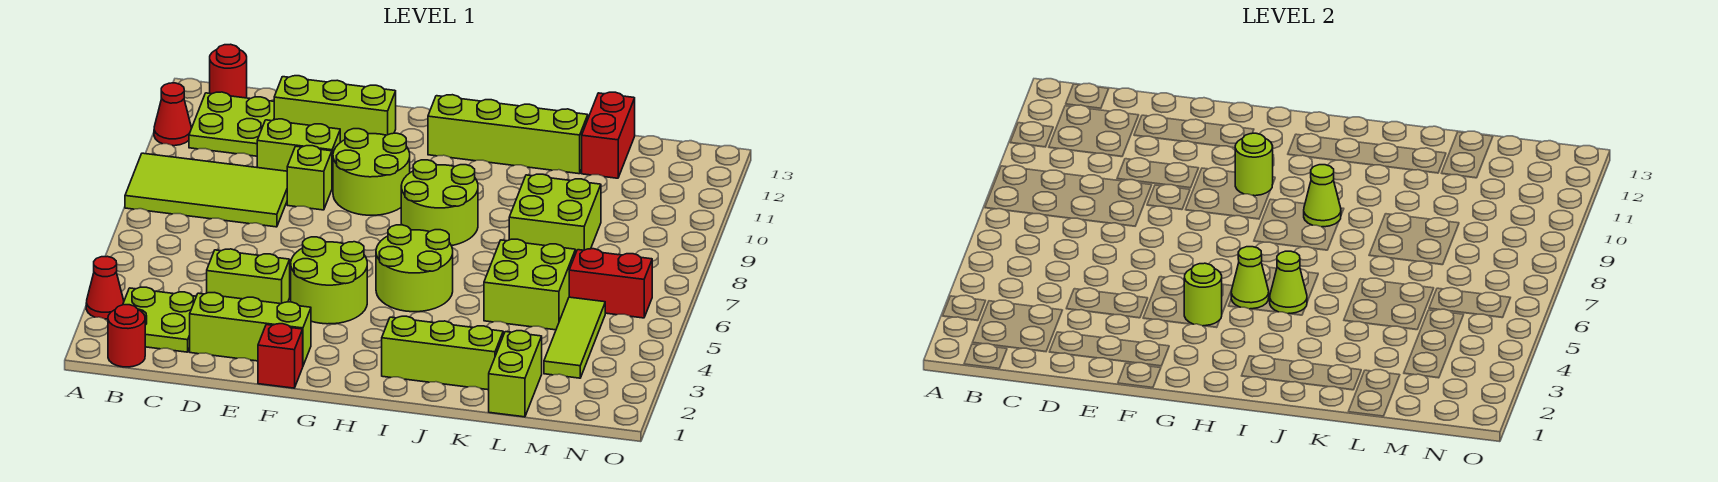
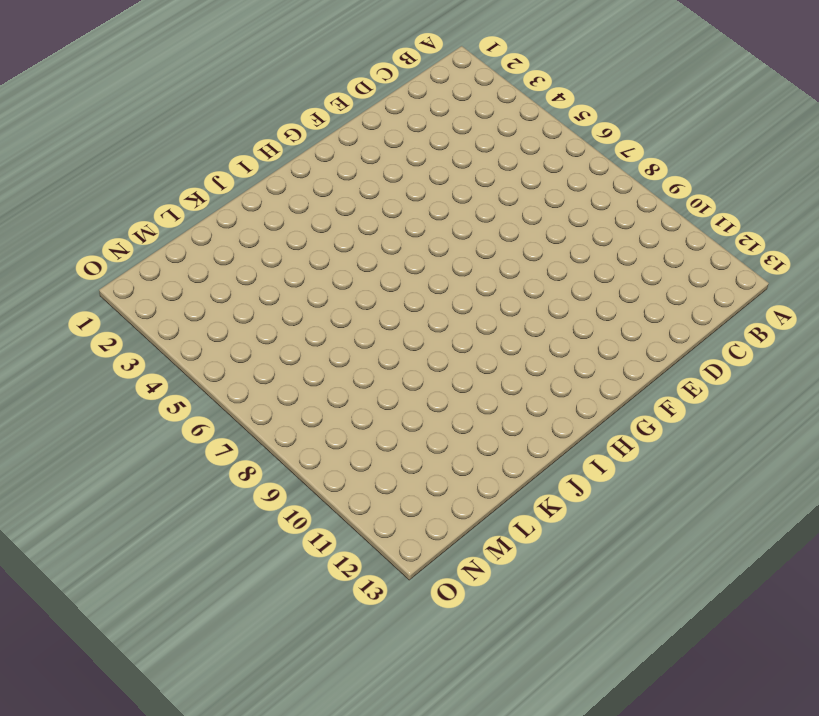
none -> red 1x1 cone [86,256,124,319]
none -> lime 2x4 tile [125,153,287,227]
none -> red 1x1 cone [154,83,191,146]
none -> red 1x1 round brick [108,305,145,367]

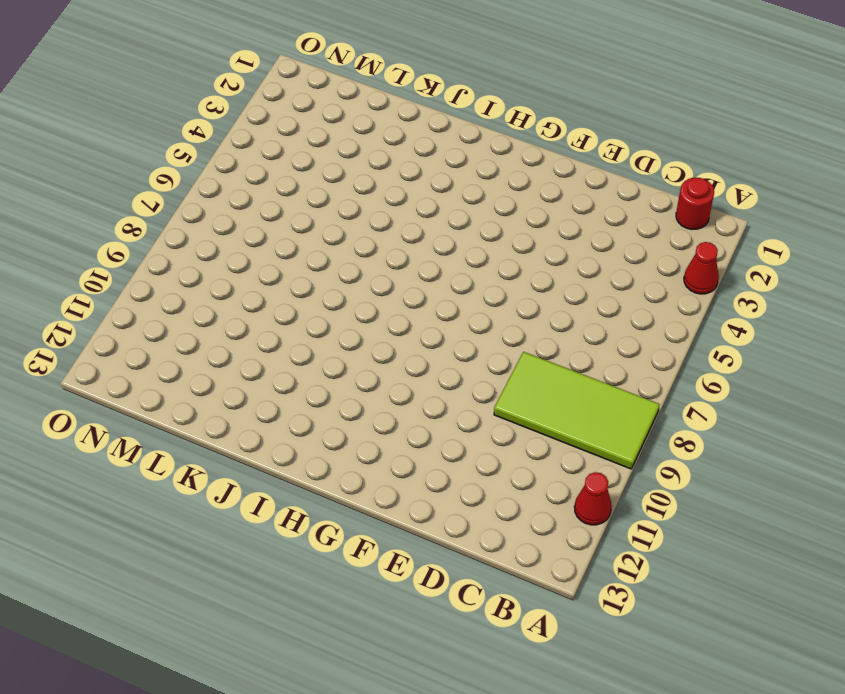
none -> lime 2x2 plate [123,287,196,352]
none -> lime 2x2 plate [189,92,274,156]
none -> red 1x1 round brick [210,44,247,98]
none -> lime 1x3 brick [190,293,311,365]

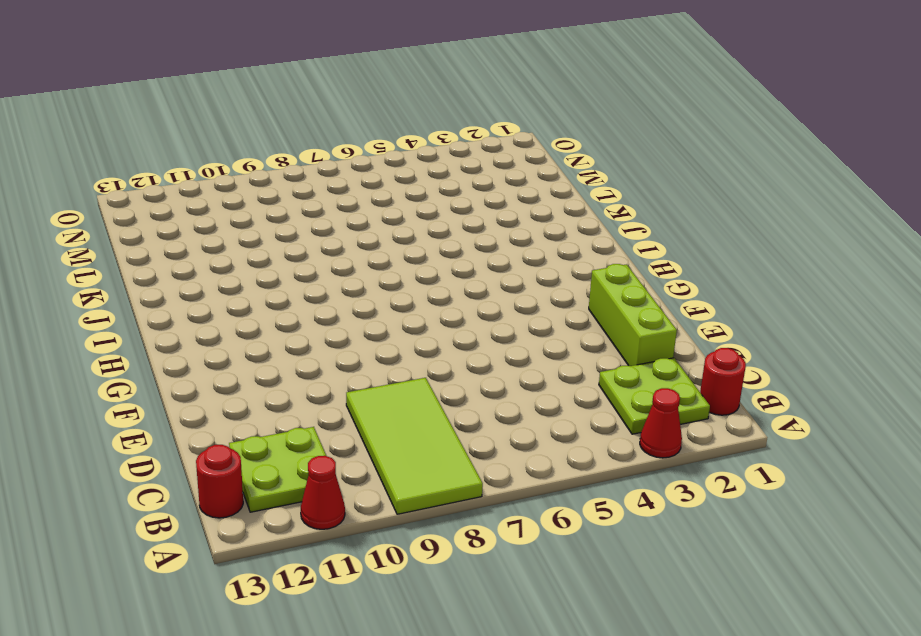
none -> lime 1x2 brick [207,249,290,304]
none -> lime 1x2 brick [257,119,340,188]
none -> lime 1x3 brick [274,76,396,142]
none -> lime 1x1 brick [287,146,332,210]

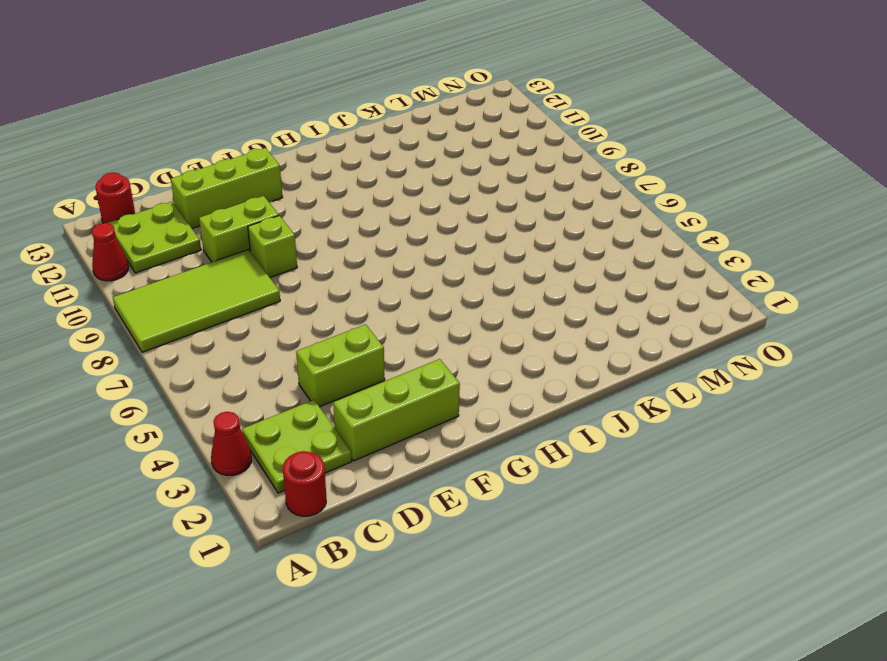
none -> red 1x1 brick [258,324,303,388]
none -> lime 2x2 round brick [291,237,367,324]
none -> lime 2x2 round brick [333,129,410,215]
none -> lime 2x2 round brick [376,225,453,312]

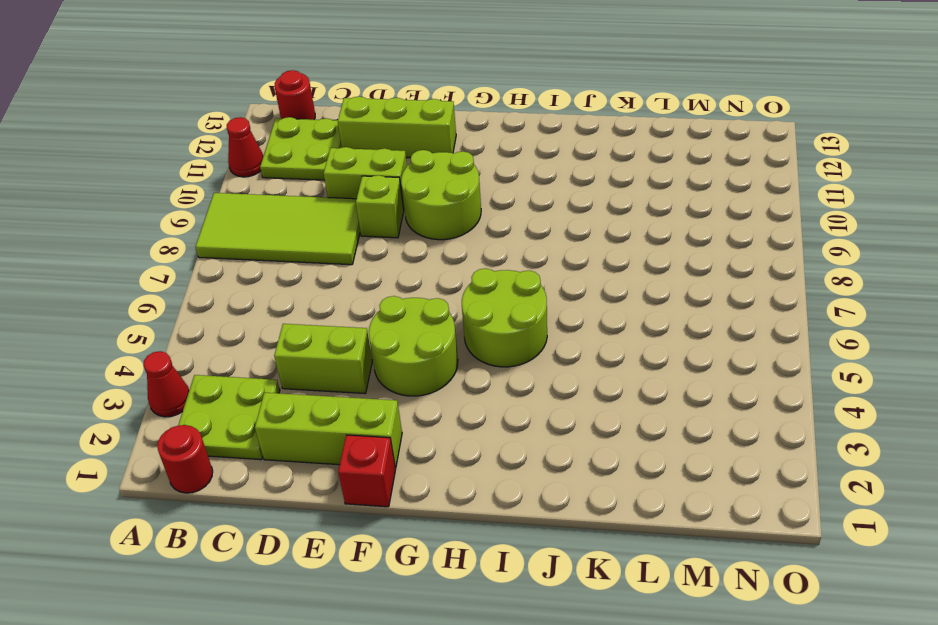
none -> lime 2x2 round brick [401,160,478,246]
none -> lime 1x4 brick [428,95,588,174]
none -> lime 1x3 brick [382,316,503,390]
none -> lime 2x2 brick [484,239,575,330]

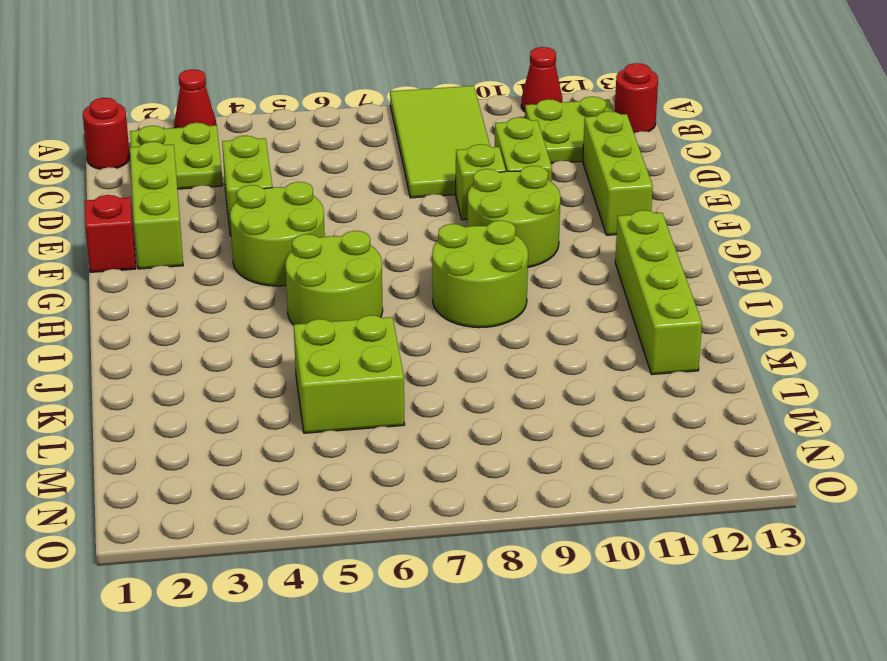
none -> lime 1x3 brick [382,316,503,390]
none -> lime 2x2 brick [509,174,601,254]
none -> lime 1x2 brick [489,331,542,417]
none -> red 1x2 brick [582,92,635,178]

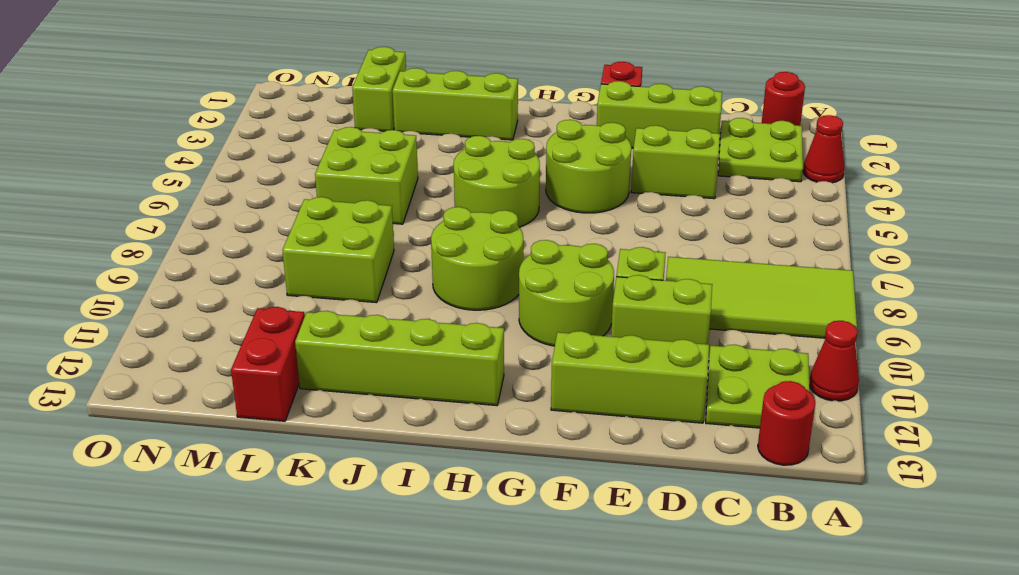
none -> lime 1x3 tile [544,297,605,378]
none -> red 1x2 brick [569,249,652,318]
none -> lime 1x1 round brick [1184,263,1222,326]
none -> lime 1x1 round brick [1235,133,1273,196]

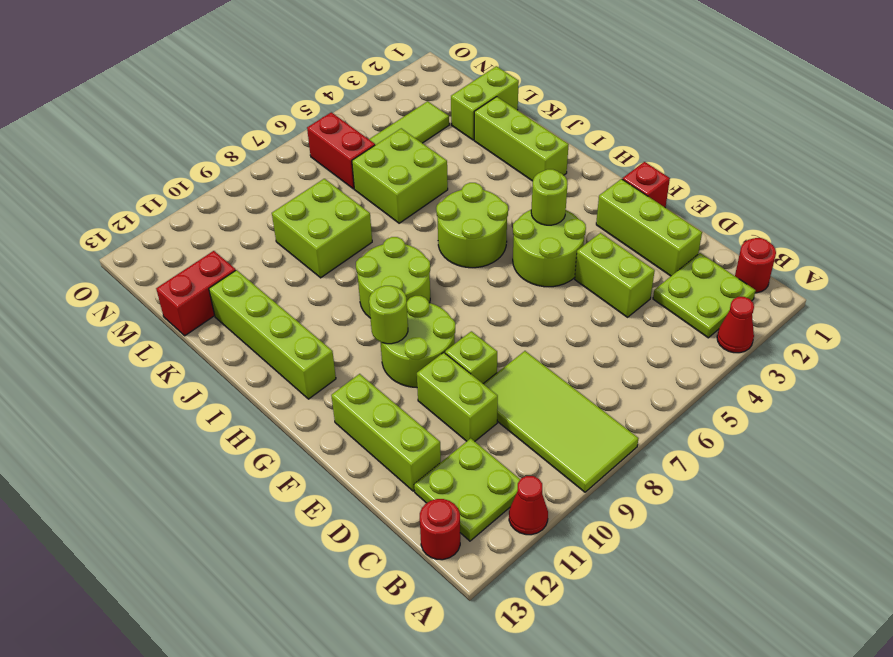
none -> lime 1x1 cone [1231,247,1269,309]
none -> lime 1x1 cone [1270,251,1307,314]
none -> lime 1x1 cone [1304,165,1341,227]

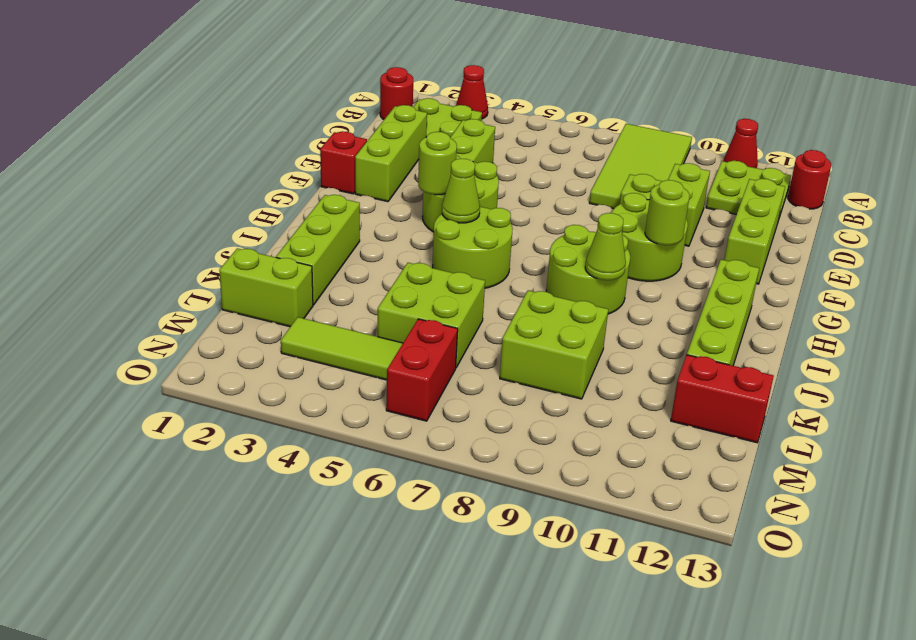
none -> lime 1x1 cone [1270,251,1307,314]

